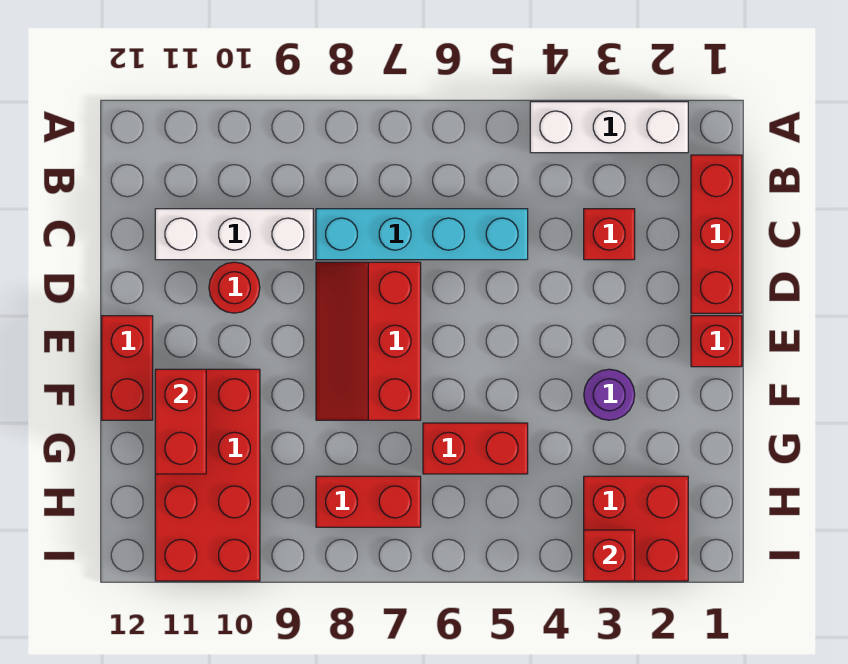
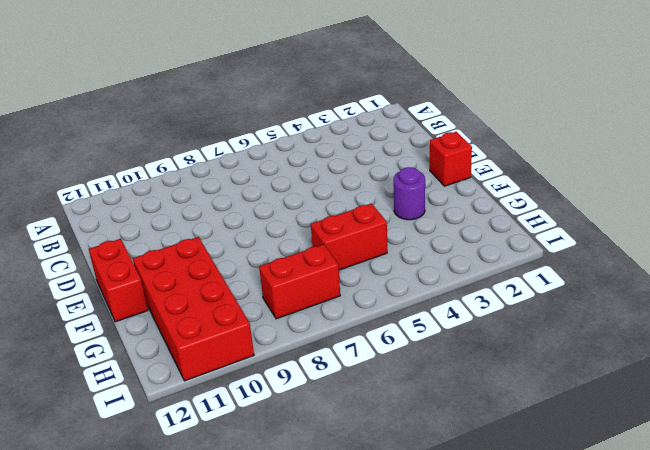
none -> white 1x3 brick [530,102,688,153]
none -> red 1x3 brick [691,155,742,313]
none -> red 1x1 brick [584,209,635,260]

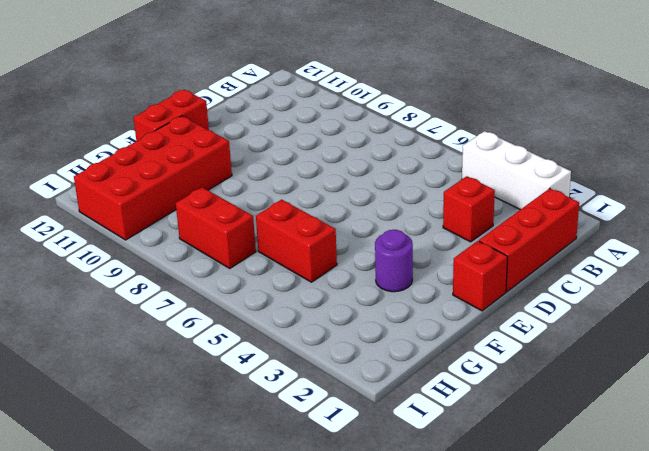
none -> cyan 1x4 brick [316,209,528,260]
none -> white 1x3 brick [155,209,313,260]
none -> red 2x3 slope [316,262,421,420]

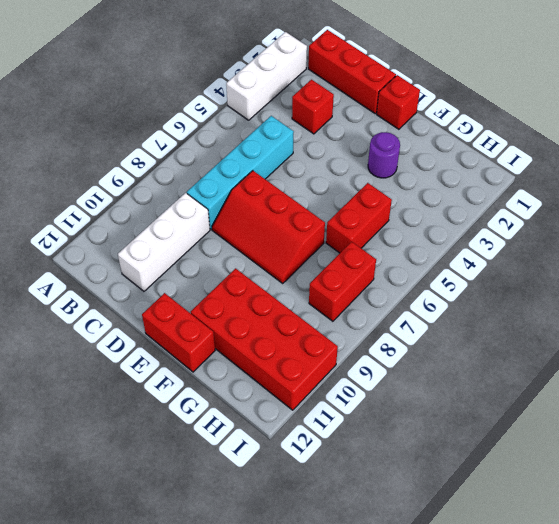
none -> red 1x1 round brick [209,262,260,313]
none -> red 2x2 brick [584,476,688,581]
none -> red 1x2 brick [155,369,206,474]

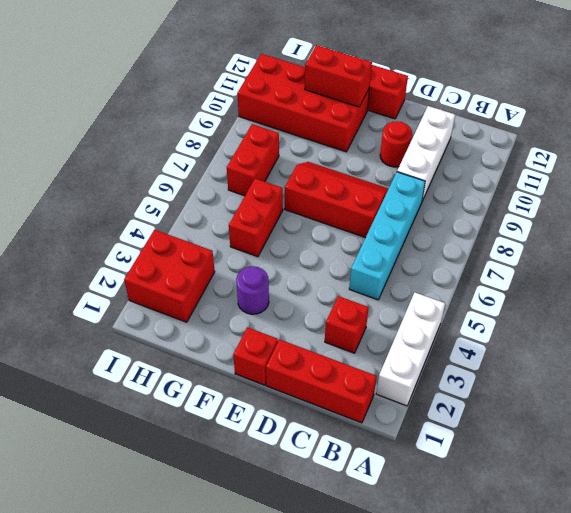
none -> red 1x1 brick [584,530,635,581]

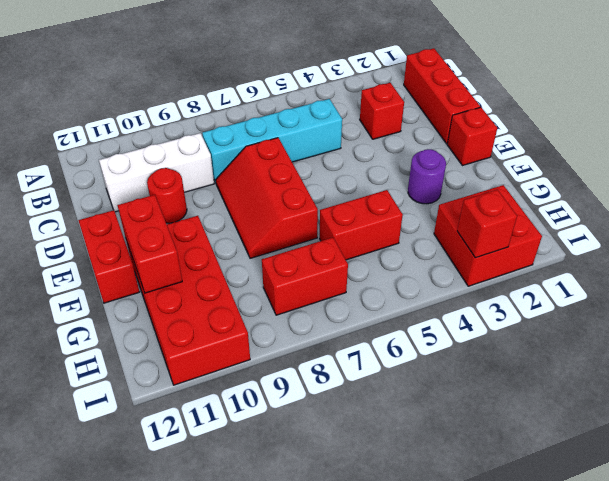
none -> white 1x3 brick [530,102,688,153]

